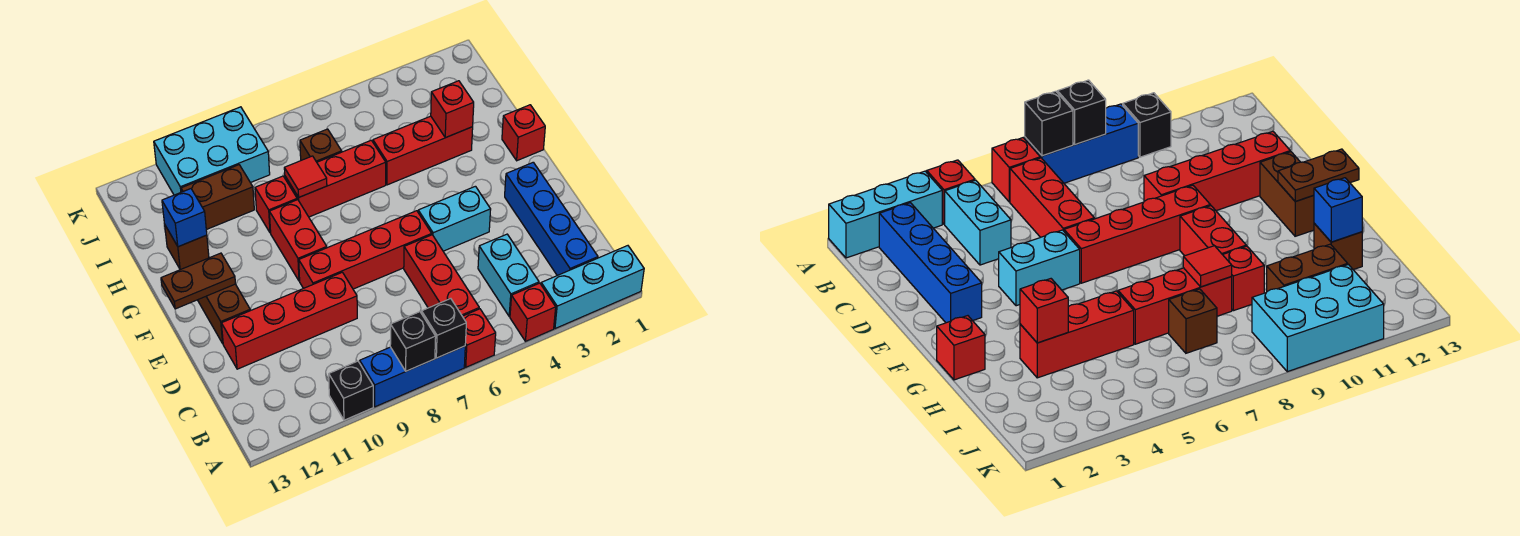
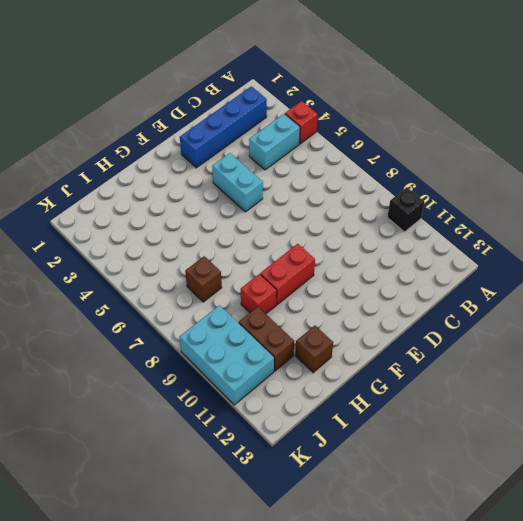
none -> cyan 1x3 brick [541,246,644,329]
none -> red 1x1 brick [462,309,496,367]
none -> blue 1x3 brick [360,346,465,407]

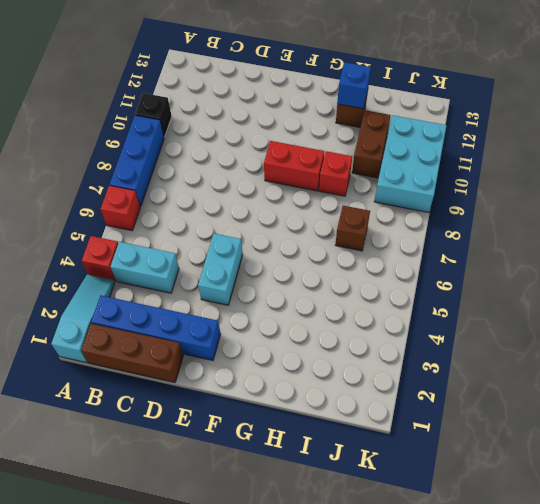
cyan 1x3 slope [51,274,115,363] -> cyan 1x3 brick [541,246,644,329]
brown 1x3 brick [81,324,183,383] -> none
none -> red 1x3 brick [404,235,479,316]
none -> red 1x4 brick [222,272,357,369]
none -> red 1x4 brick [299,211,432,289]

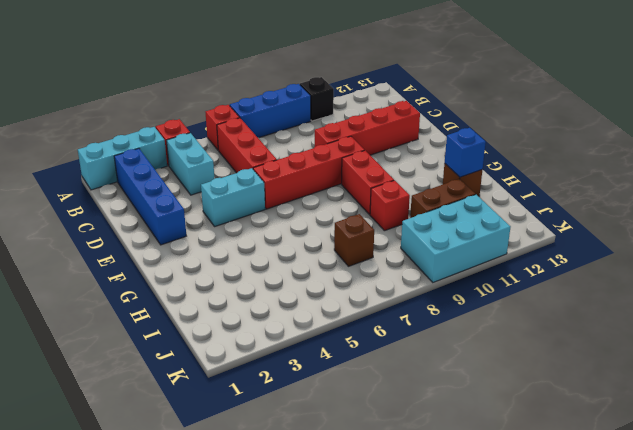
none -> brown 1x2 brick [198,284,250,343]
none -> red 1x1 brick [502,105,545,161]
none -> red 1x3 brick [373,116,473,185]

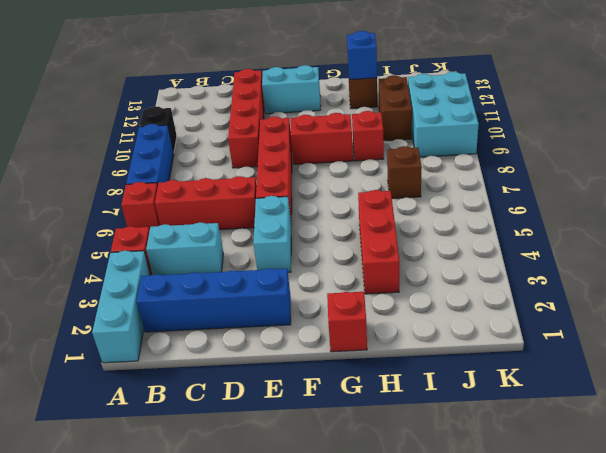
cyan 1x2 brick [262,65,321,114] -> brown 1x2 brick [198,284,250,343]
none -> red 1x3 brick [285,140,386,217]
none -> black 1x1 brick [422,299,466,358]
none -> black 1x1 brick [390,312,436,371]

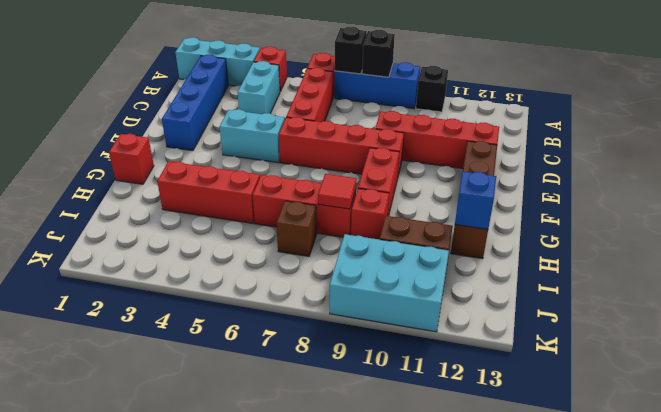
none -> brown 1x2 plate [161,253,236,309]
none -> red 1x1 brick [431,81,474,138]

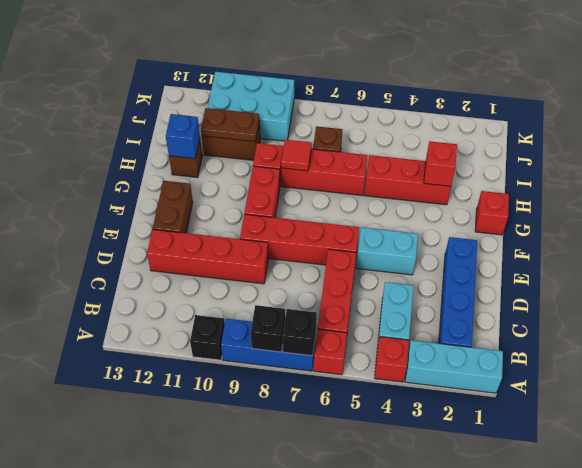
brown 1x2 plate [201,108,260,142] -> brown 1x2 plate moved to [161,253,236,309]

